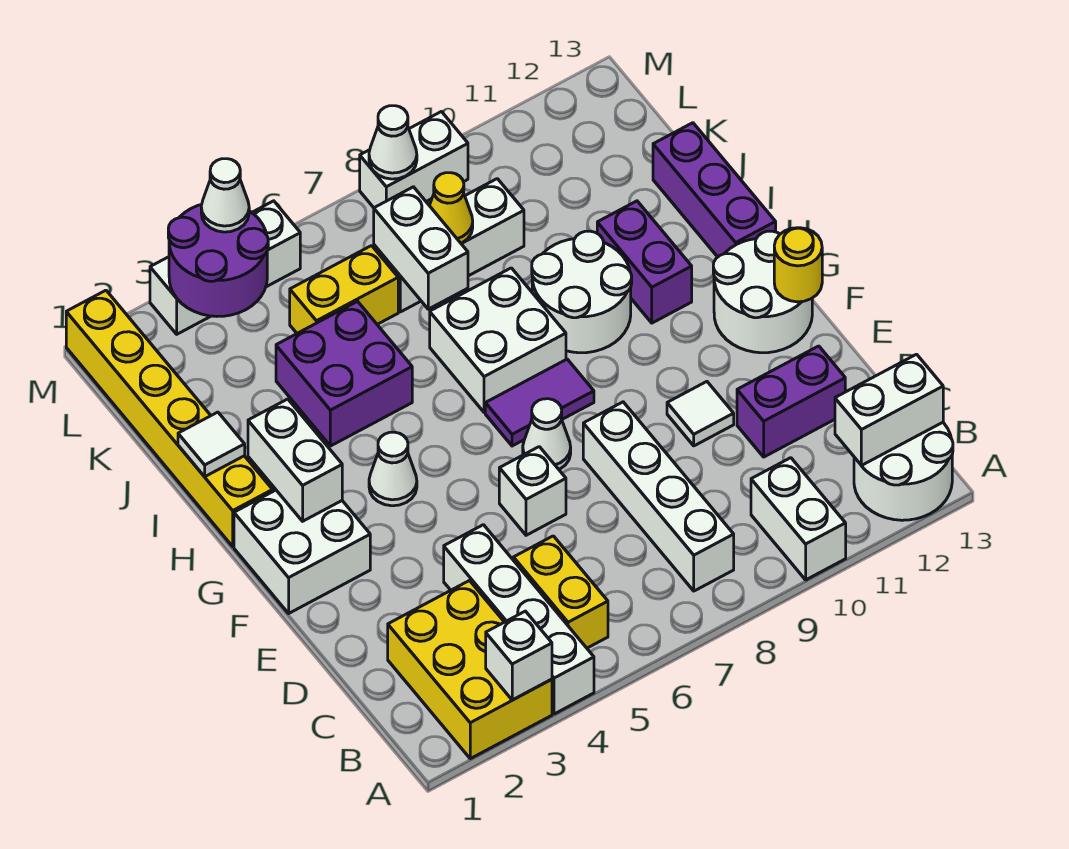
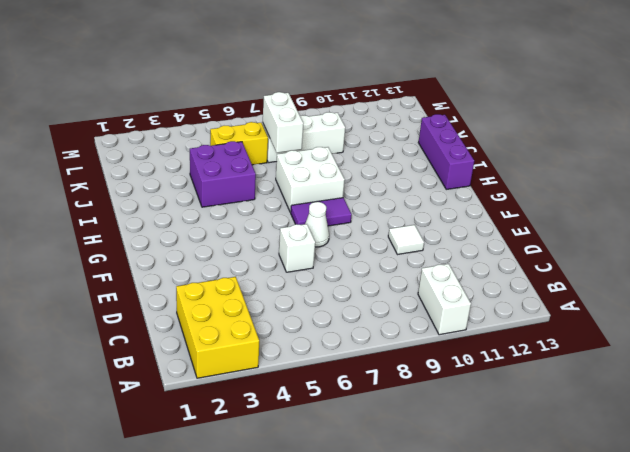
none -> white 1x4 brick [444,525,594,714]
none -> white 2x2 round brick [854,422,953,520]
none -> yellow 1x2 brick [513,536,608,648]
none -> white 1x4 brick [583,402,734,591]

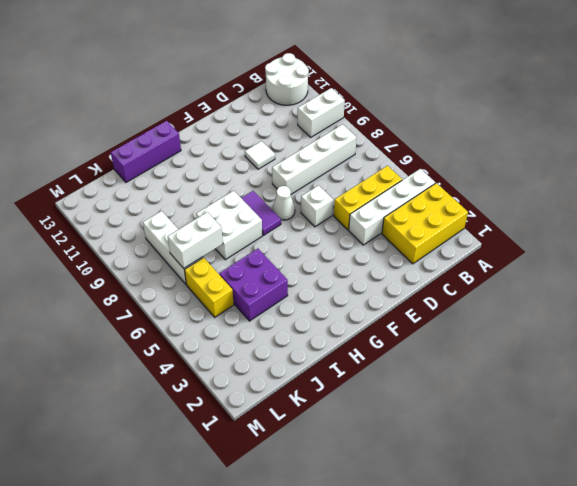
yellow 1x3 brick [334,166,402,230] -> yellow 1x2 brick [513,536,608,648]
none -> purple 1x2 brick [737,346,845,457]
none -> white 2x2 brick [234,490,370,613]
none -> white 2x2 round brick [713,231,812,353]
none -> white 1x1 cone [369,432,417,506]

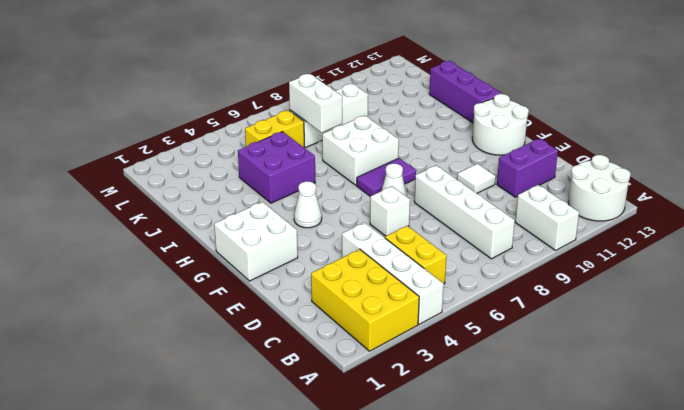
none -> yellow 1x6 brick [66,290,273,546]
none -> white 2x2 round brick [532,231,632,353]
none -> purple 1x2 brick [597,201,692,323]
none -> white 1x3 brick [150,201,300,334]

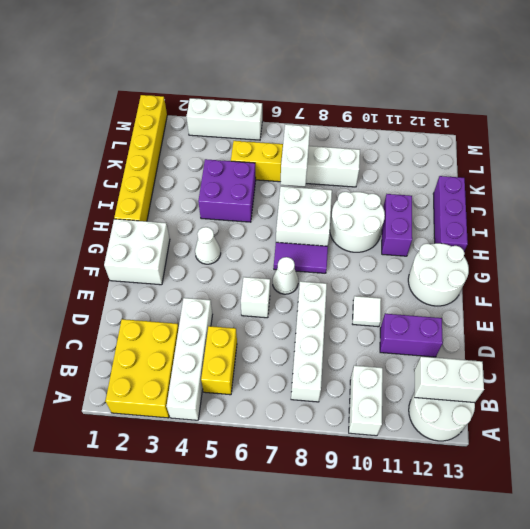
none -> white 1x2 brick [360,112,468,208]
none -> white 1x1 brick [486,611,552,700]
none -> yellow 1x1 round brick [774,228,822,302]
none -> white 1x2 brick [248,399,342,521]

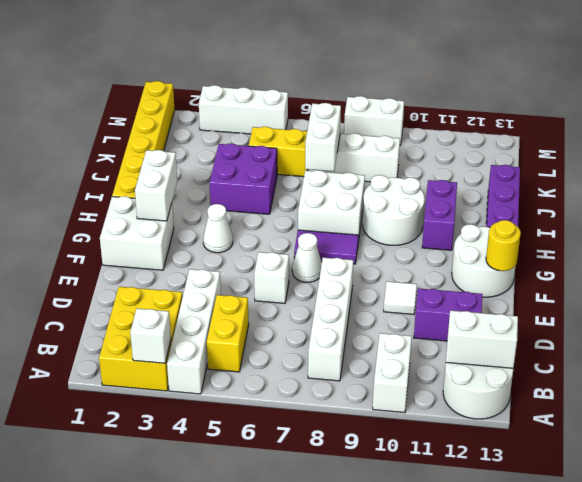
none -> white 1x1 tile [178,412,245,477]
none -> yellow 1x1 cone [429,173,473,243]
none -> purple 2x2 round brick [168,204,268,316]
none -> white 1x1 cone [369,106,417,179]

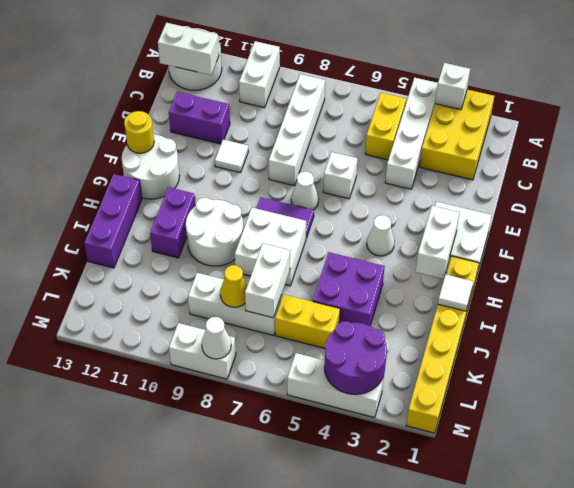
none -> white 1x1 cone [201,159,249,232]

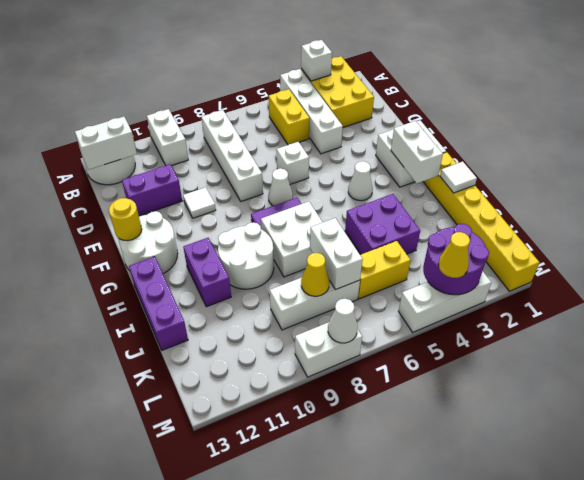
yellow 1x1 cone [439,232,470,278] -> white 1x1 cone [201,159,249,232]

